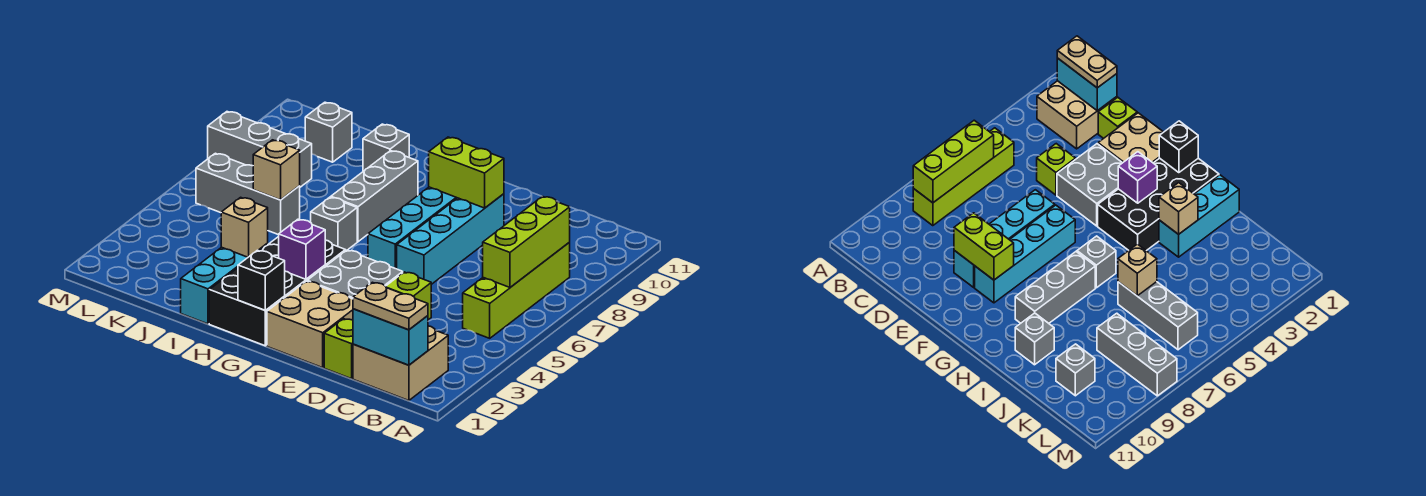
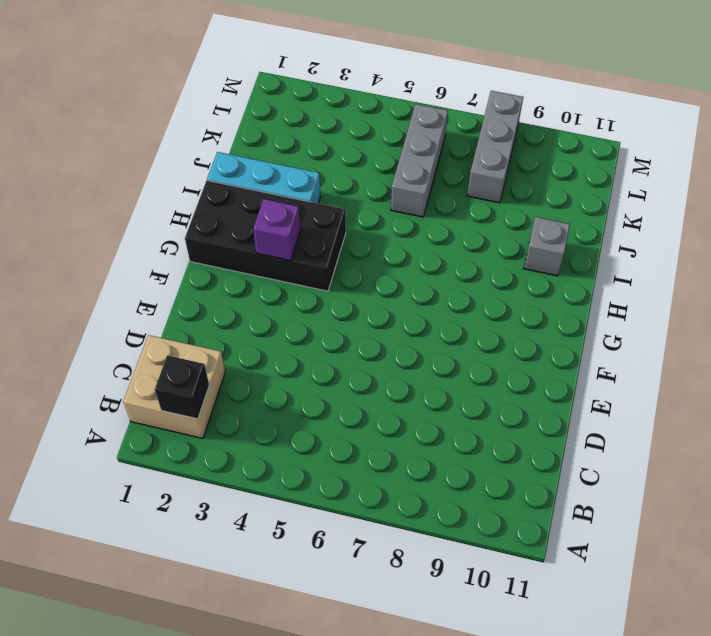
black 1x1 brick [155,355,209,419] -> black 1x1 brick moved to [238,250,285,311]
none -> lime 1x4 brick [463,242,570,338]
none -> lime 1x1 brick [324,319,353,379]
none -> lime 1x1 brick [386,272,431,320]

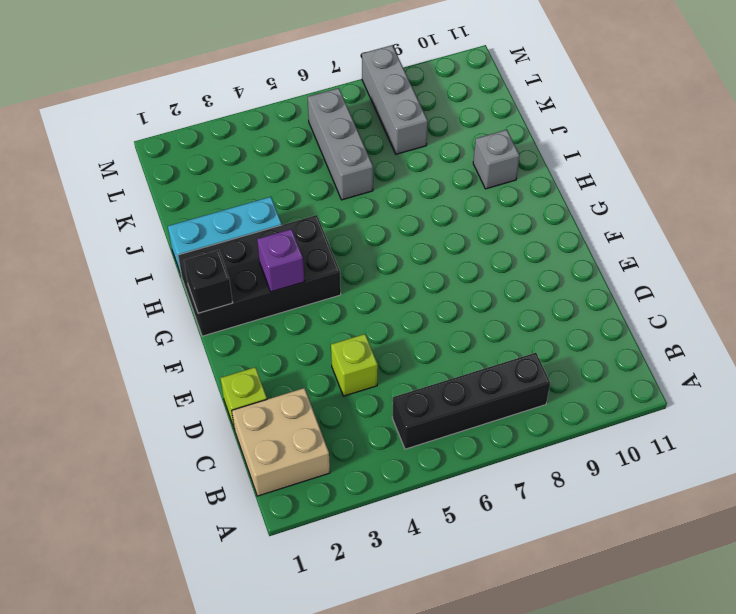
black 1x4 brick [392,353,550,449] -> lime 1x4 brick [463,242,570,338]
none -> tan 2x2 brick [267,281,353,368]
none -> grey 2x2 brick [307,250,403,299]
none -> cyan 1x4 brick [397,194,504,284]

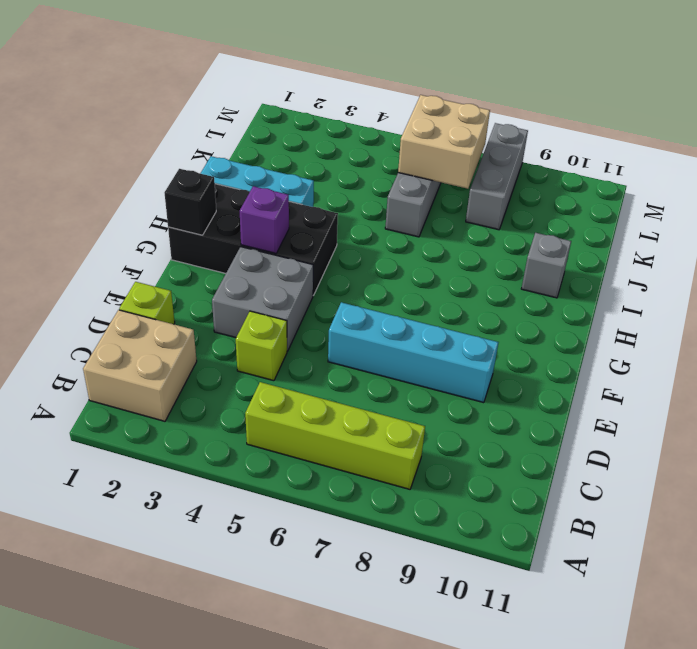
tan 2x2 brick [398,95,490,189] -> tan 2x2 brick moved to [267,281,353,368]
none -> cyan 1x4 brick [368,187,457,269]
none -> grey 1x1 brick [311,197,357,251]
none -> grey 1x3 brick [331,151,418,242]

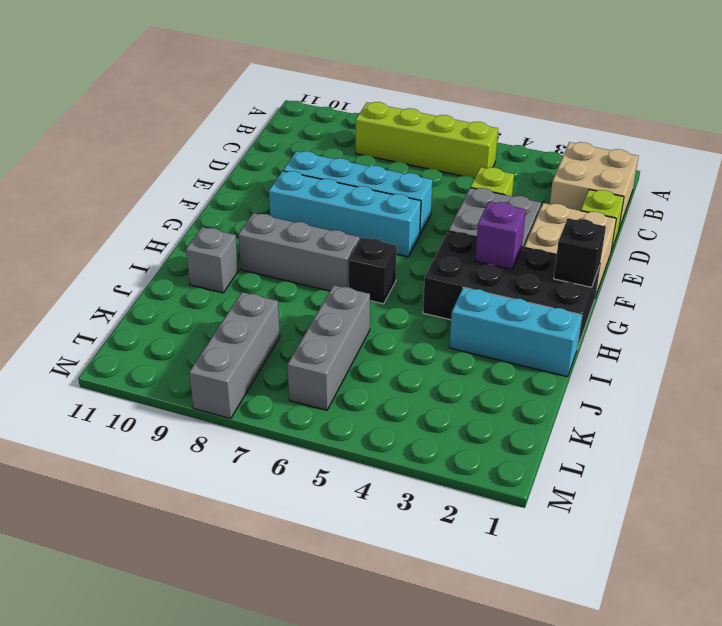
black 1x1 brick [348,237,397,304] -> grey 1x1 brick [311,197,357,251]
none -> grey 1x1 brick [305,102,352,162]
none -> cyan 1x2 brick [353,309,428,365]
none -> lime 1x3 brick [483,196,570,287]

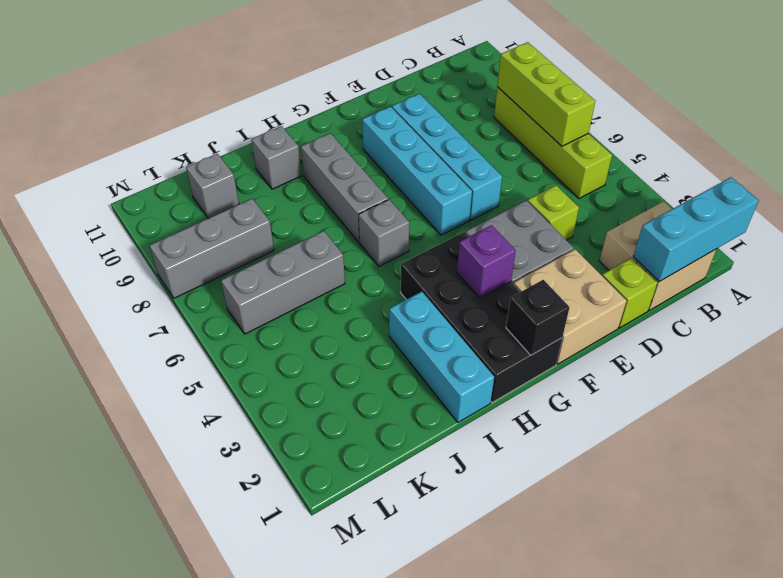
cyan 1x3 brick [633,177,759,282] -> cyan 1x2 brick [353,309,428,365]
none -> lime 1x2 brick [429,137,504,208]
none -> tan 1x1 brick [221,197,268,257]
none -> tan 1x1 brick [253,140,300,200]

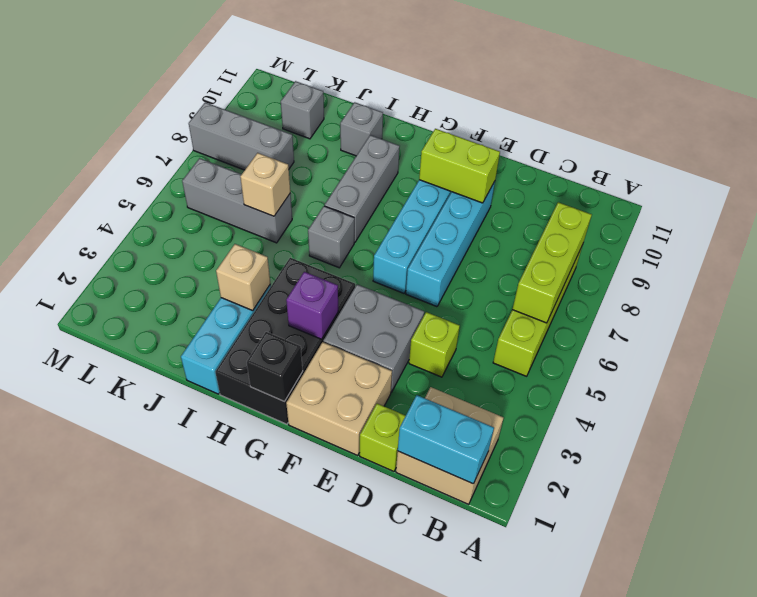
none -> tan 1x2 plate [353,282,428,330]

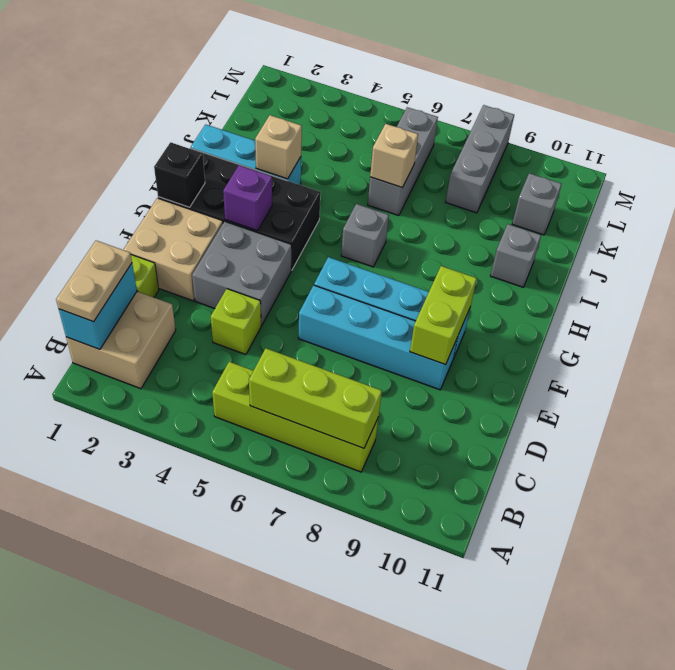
none -> grey 1x3 brick [331,151,418,242]

